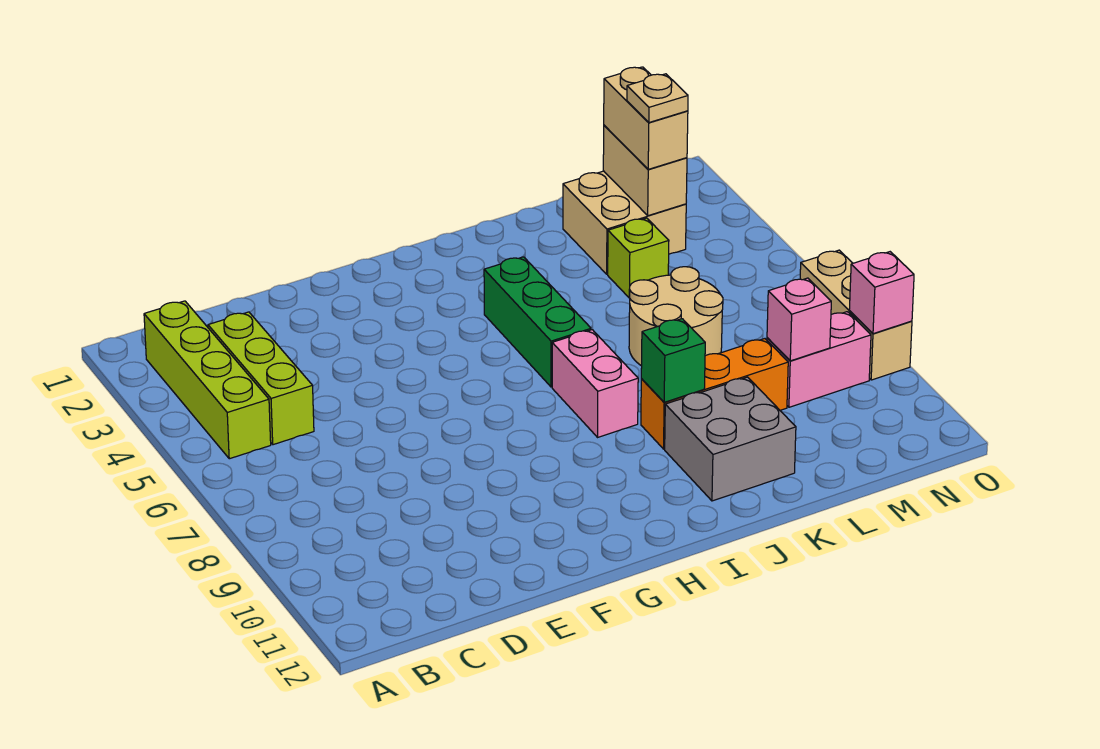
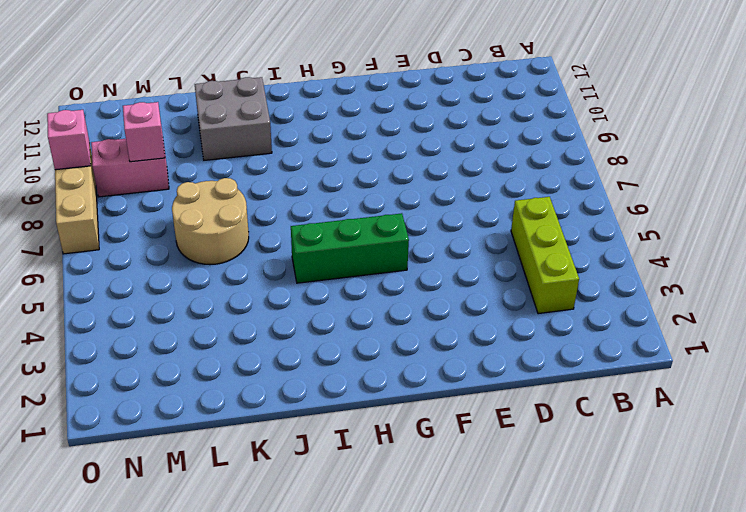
green 1x3 brick [291,213,409,283] -> green 1x3 brick turned to [484,257,591,387]
none -> lime 1x4 brick [144,301,271,459]
none -> pink 1x2 brick [552,330,638,437]
none -> orange 1x3 brick [641,339,788,449]

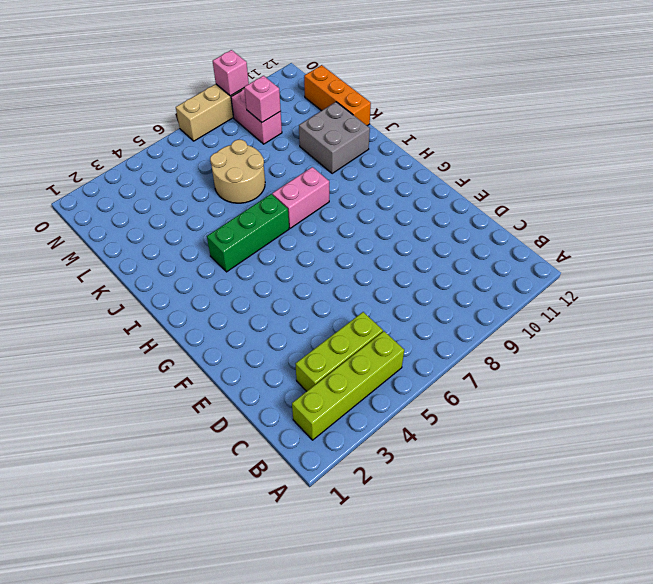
orange 1x3 brick [304,65,371,126] -> orange 1x3 brick moved to [641,339,788,449]
none -> tan 2x2 brick [563,171,686,274]
none -> lime 1x1 brick [608,218,669,298]
none -> green 1x1 brick [641,319,705,402]

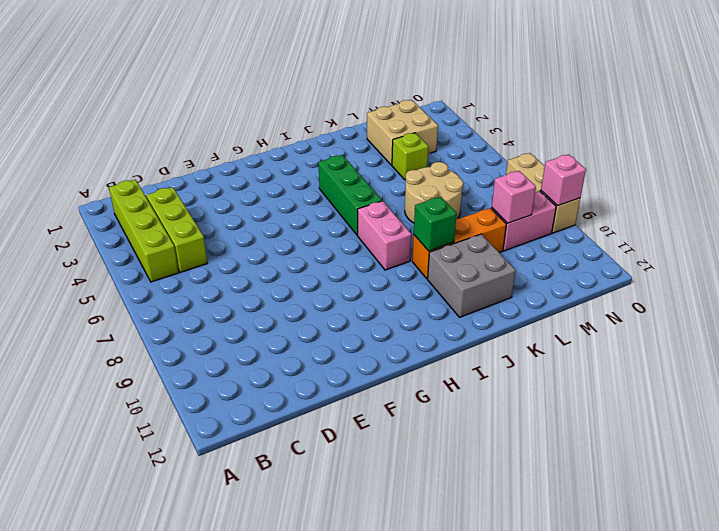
none -> tan 1x2 brick [603,125,687,216]
none -> tan 1x2 brick [604,67,688,169]
none -> tan 1x1 plate [627,74,688,122]

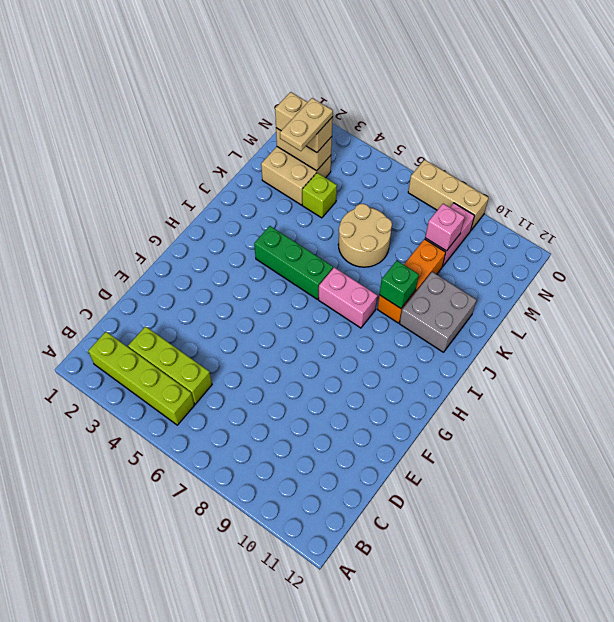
tan 1x2 plate [280,98,333,151] -> tan 1x1 plate [627,74,688,122]
none -> pink 1x1 brick [849,252,914,334]

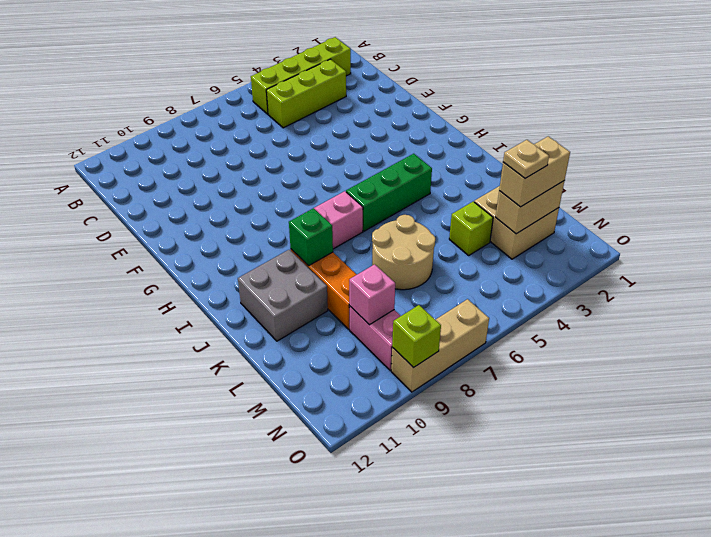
lime 1x1 brick [392,305,441,368] -> pink 1x1 brick [849,252,914,334]

